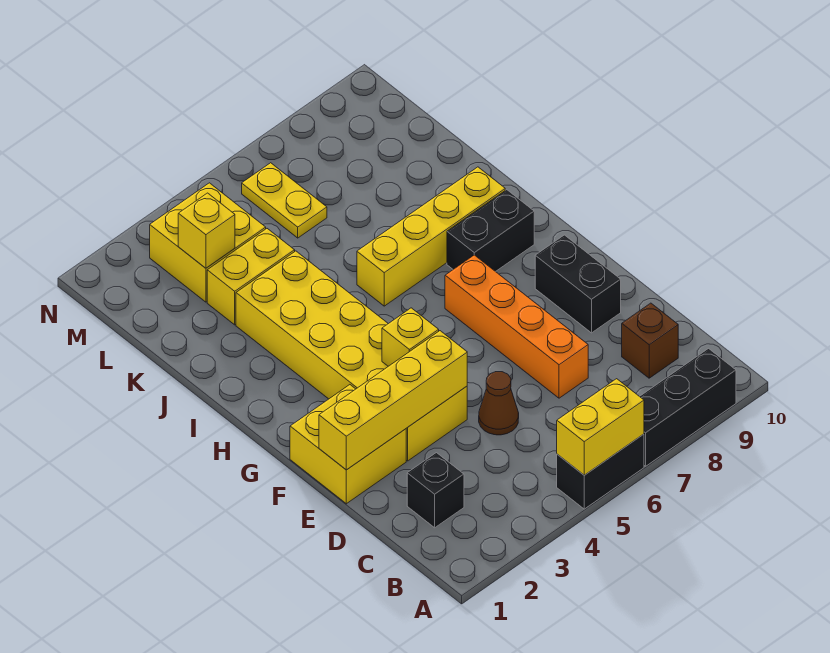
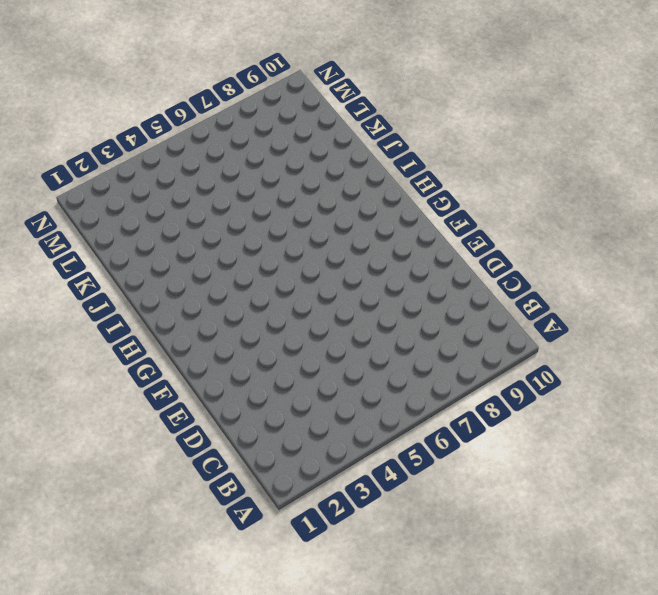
none -> black 1x2 brick [557,434,644,509]
none -> black 1x3 brick [640,349,736,466]
none -> black 1x1 brick [407,453,464,528]

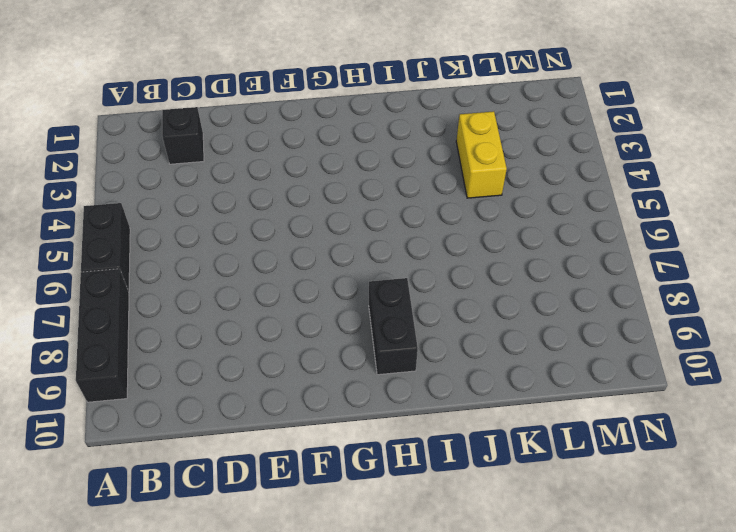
none -> brown 1x1 brick [622,303,678,378]
none -> brown 1x1 cone [479,372,519,435]
none -> orange 1x4 brick [445,255,588,398]

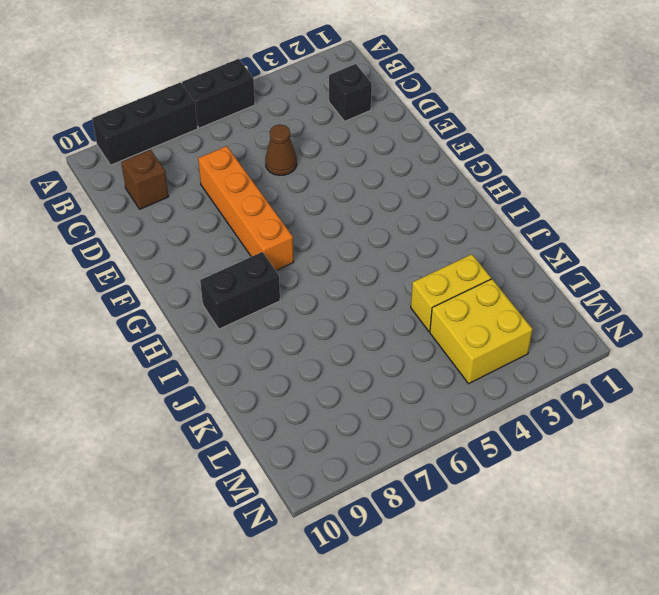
none -> yellow 2x2 brick [290,385,406,504]
none -> yellow 2x6 brick [236,251,467,461]
none -> black 1x2 brick [535,235,621,333]

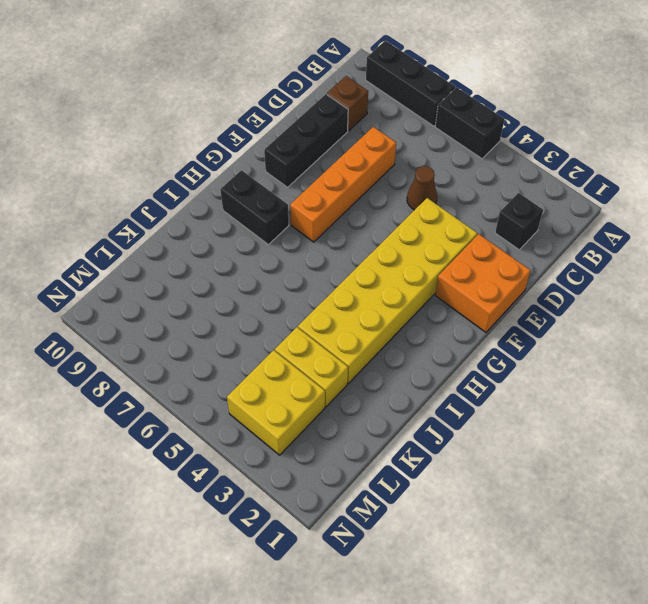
black 1x3 brick [264,94,348,187] -> black 1x2 brick [535,235,621,333]
orange 2x2 brick [435,234,531,332] -> yellow 2x2 brick [290,385,406,504]
none -> yellow 1x4 brick [357,167,505,306]
none -> yellow 1x2 plate [242,163,327,238]
none -> yellow 1x2 brick [557,379,644,475]

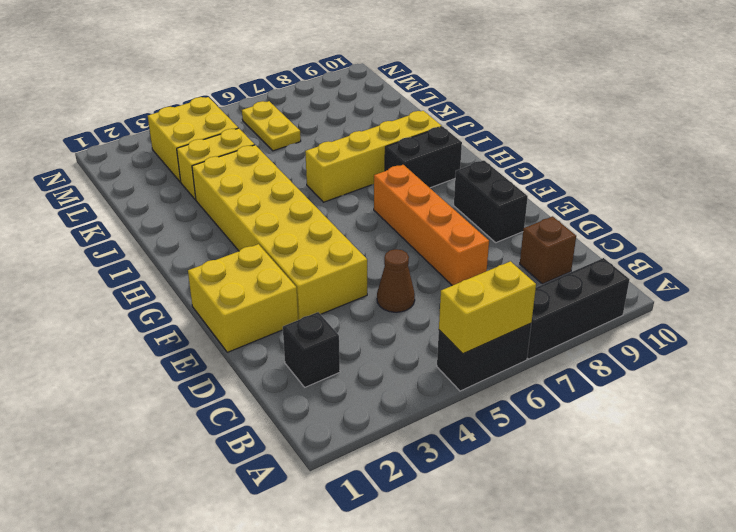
none -> yellow 1x4 brick [319,331,467,470]
none -> yellow 1x1 brick [382,308,439,366]
none -> yellow 1x1 brick [178,193,235,268]

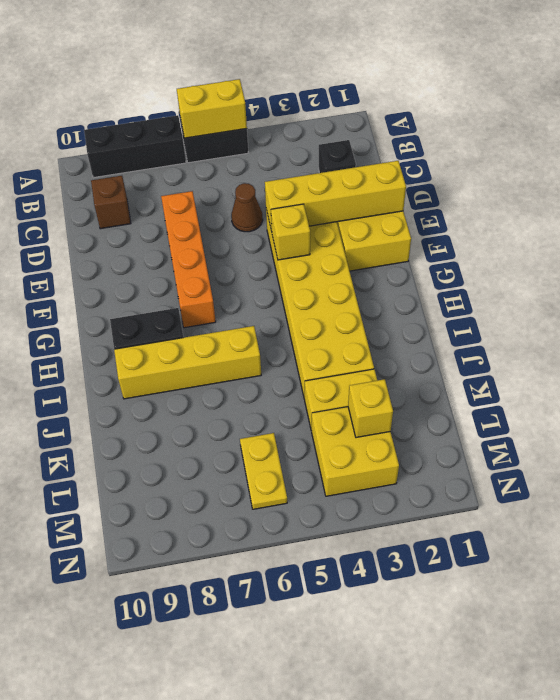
none -> black 1x2 brick [535,235,621,333]

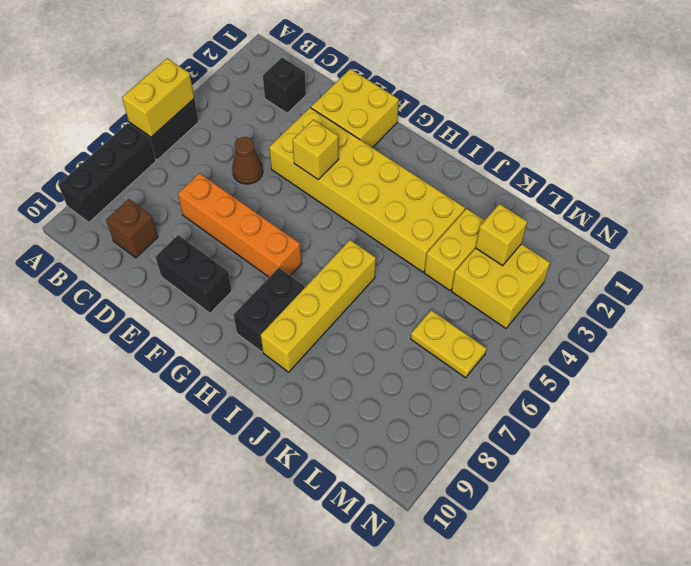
none -> yellow 1x4 brick [319,331,467,470]

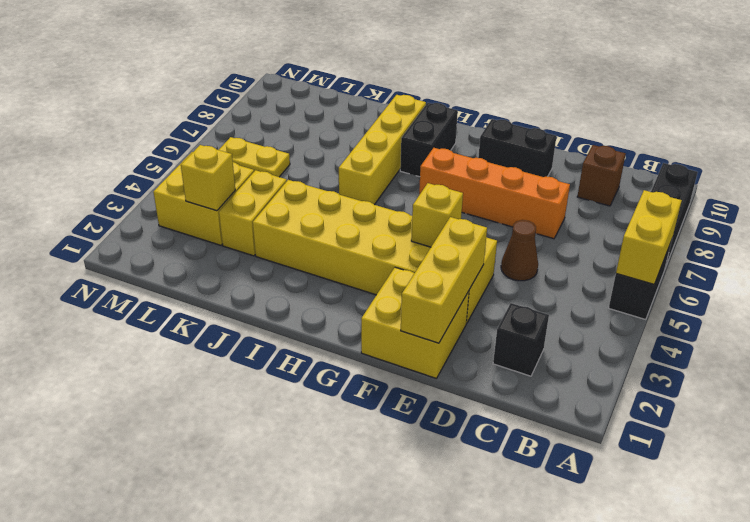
yellow 1x3 brick [401,217,487,343] -> yellow 1x4 brick [319,331,467,470]

